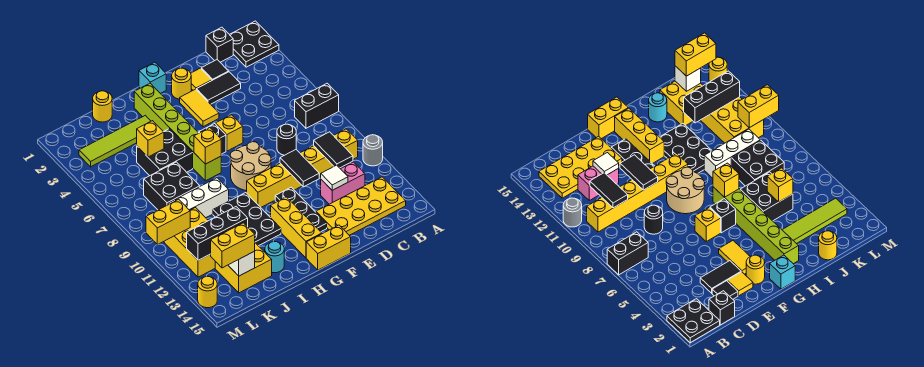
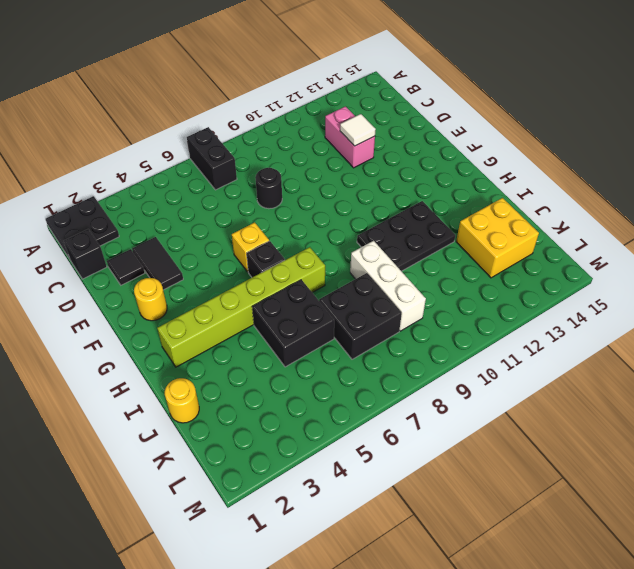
none -> grey 1x1 round brick [363,135,383,166]
none -> yellow 1x6 brick [247,129,358,207]
none -> yellow 2x4 plate [316,177,406,235]
none -> yellow 1x1 tile [191,68,212,90]

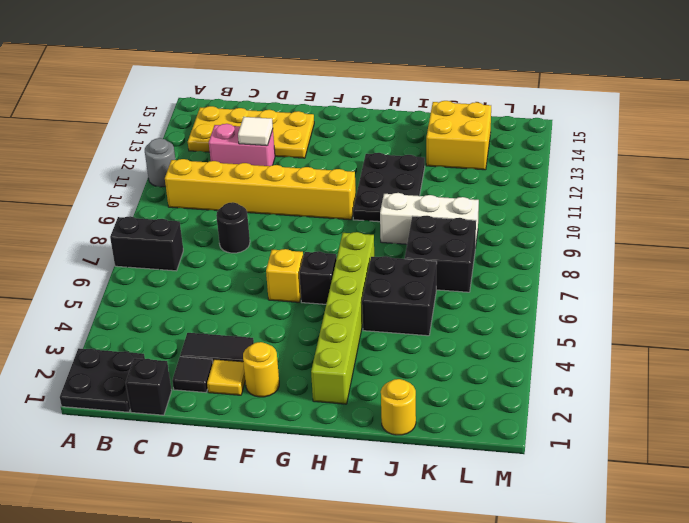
none -> yellow 1x2 tile [180,89,219,127]
none -> tan 2x2 round brick [230,142,271,191]
none -> black 1x3 plate [275,187,327,232]
none -> yellow 1x2 brick [306,225,351,270]

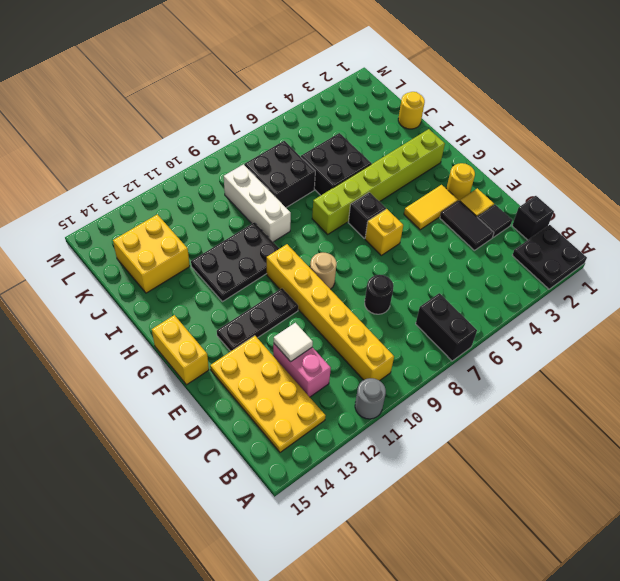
tan 1x1 round brick [310,253,337,289] -> tan 2x2 round brick [230,142,271,191]
none -> cyan 1x1 brick [139,62,166,94]
none -> yellow 1x3 brick [271,197,322,258]
none -> lime 1x4 tile [79,115,151,167]
none -> cyan 1x1 round brick [265,241,284,273]

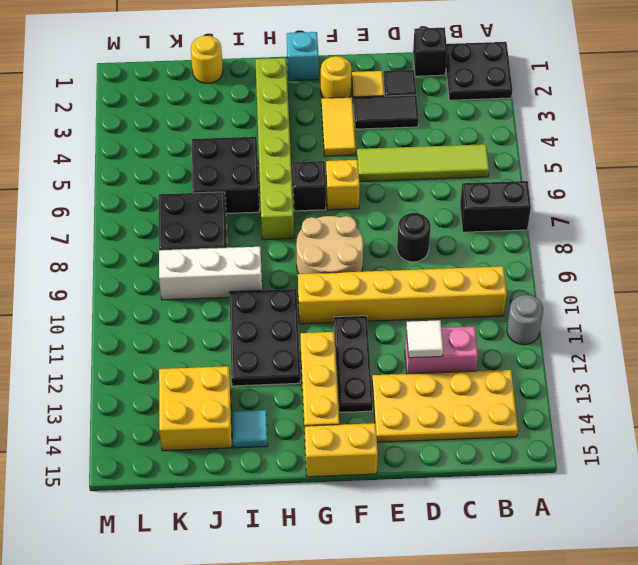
lime 1x4 tile [357,144,489,182] -> lime 1x4 tile moved to [79,115,151,167]
cyan 1x1 tile [232,410,268,448] -> cyan 1x1 round brick [265,241,284,273]
none -> yellow 2x3 brick [164,208,215,277]
none -> yellow 1x1 round brick [198,276,217,308]
none -> black 1x2 tile [314,132,353,168]
none -> black 1x2 tile [280,150,319,187]

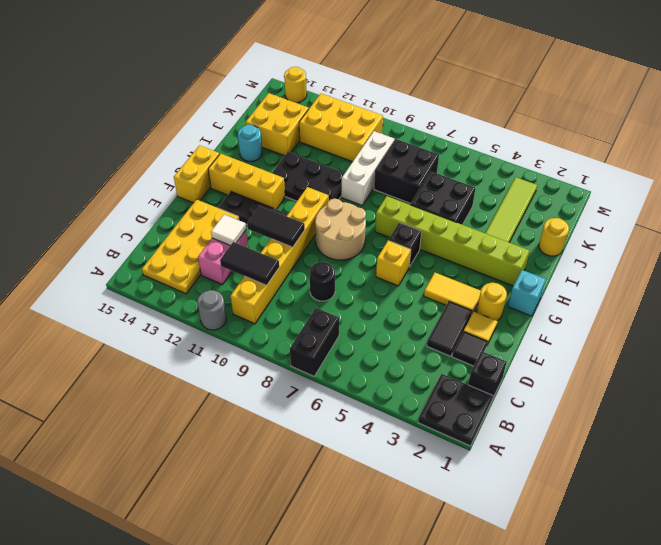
none -> yellow 1x1 brick [194,128,221,164]
none -> yellow 1x1 brick [137,121,164,157]
none -> black 1x3 brick [187,207,248,260]
none -> white 1x1 brick [228,251,255,276]

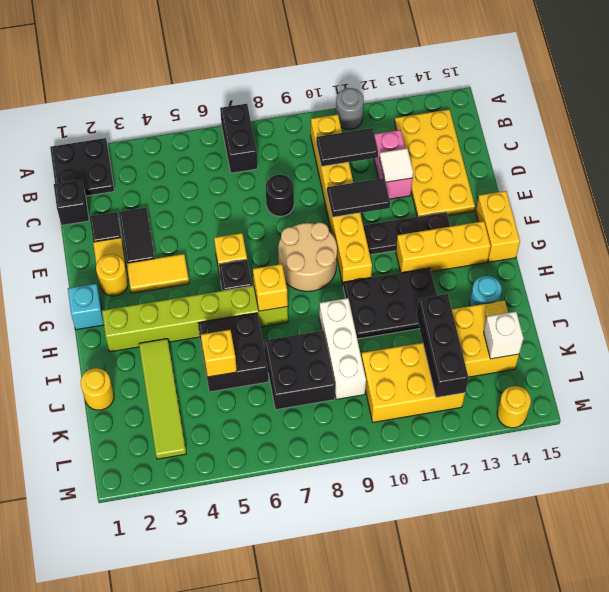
none -> yellow 1x2 brick [146,199,190,245]
none -> yellow 1x2 brick [211,223,255,268]

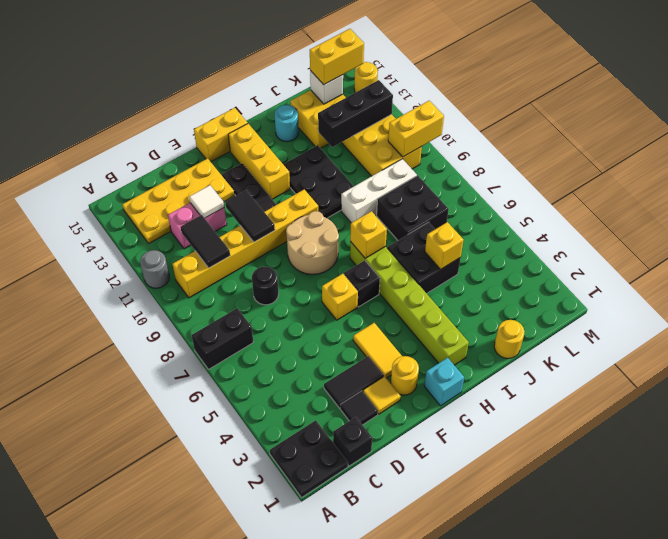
none -> lime 1x4 tile [79,115,151,167]

